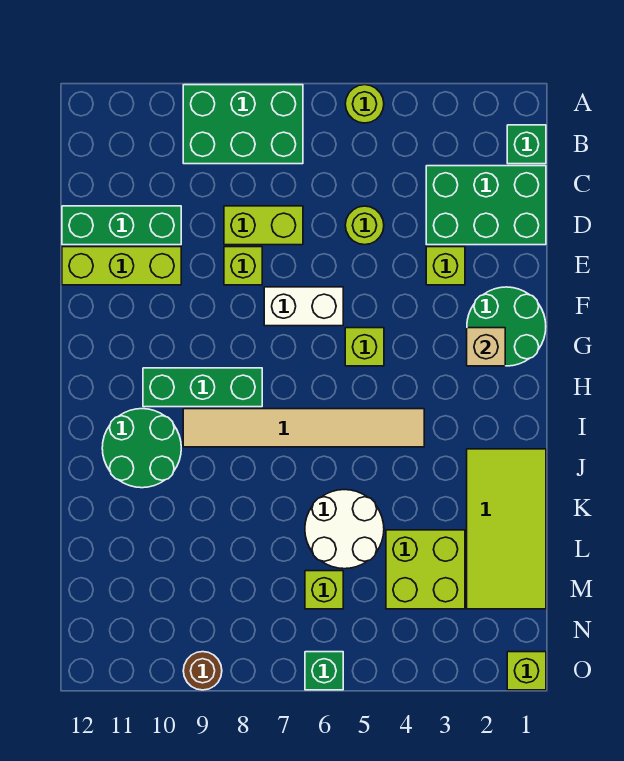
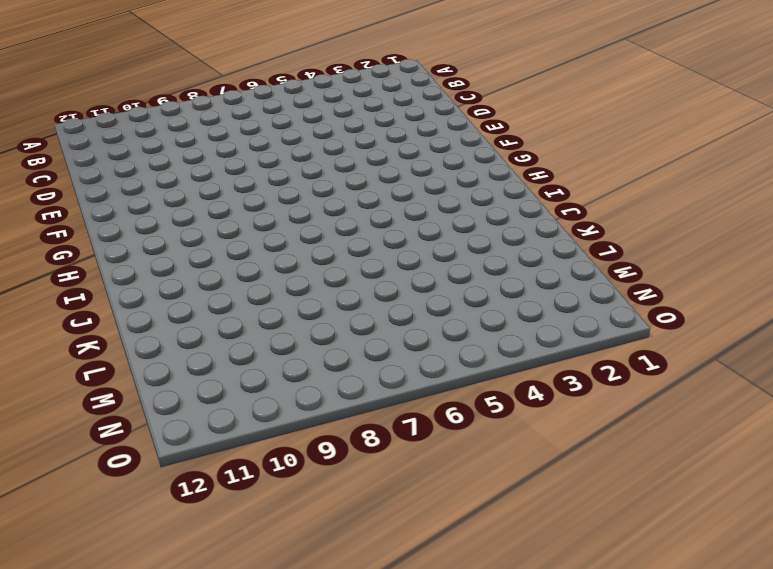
none -> lime 1x1 round brick [345,85,384,123]
none -> green 2x3 brick [183,85,303,164]
none -> green 1x1 brick [507,125,546,164]

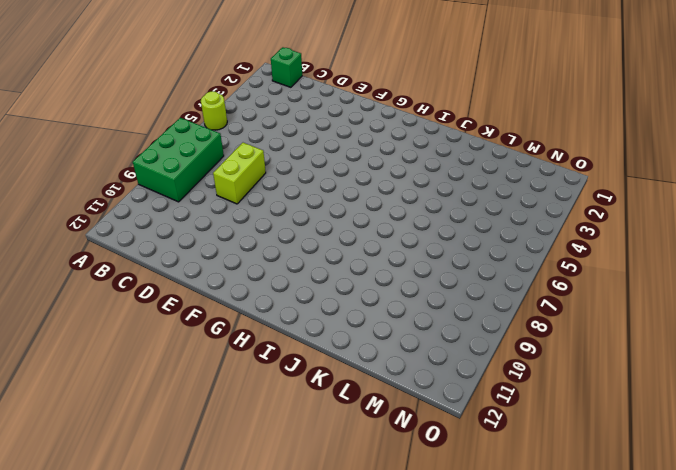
none -> green 2x3 brick [426,166,546,245]
none -> lime 1x1 round brick [345,206,384,245]
none -> green 1x3 brick [62,206,181,245]

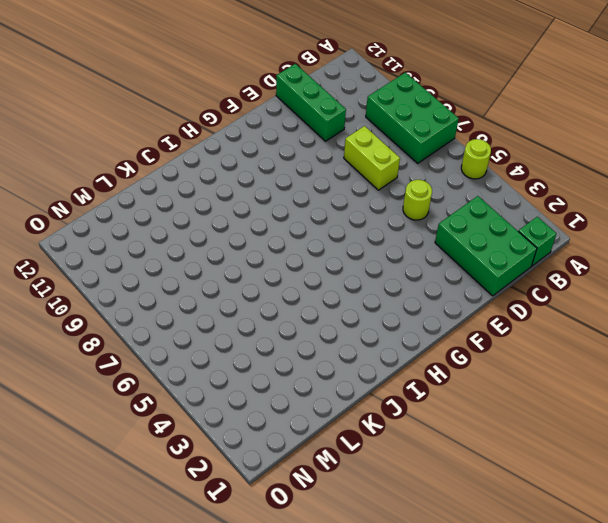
none -> lime 1x1 brick [426,247,465,285]
none -> lime 1x1 brick [224,247,262,285]
none -> lime 1x3 brick [62,247,181,285]

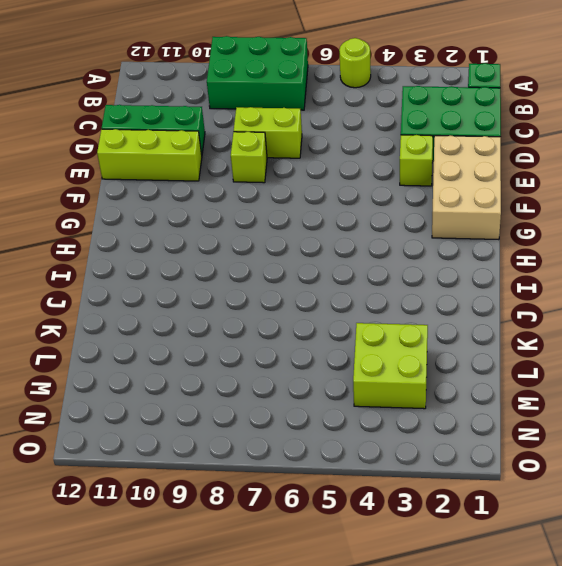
tan 2x3 brick [432,135,501,240] -> green 2x2 round brick [467,287,546,366]
none -> lime 1x1 round brick [345,206,384,245]
none -> white 1x2 brick [264,287,343,326]
none -> lime 1x1 brick [345,328,384,366]

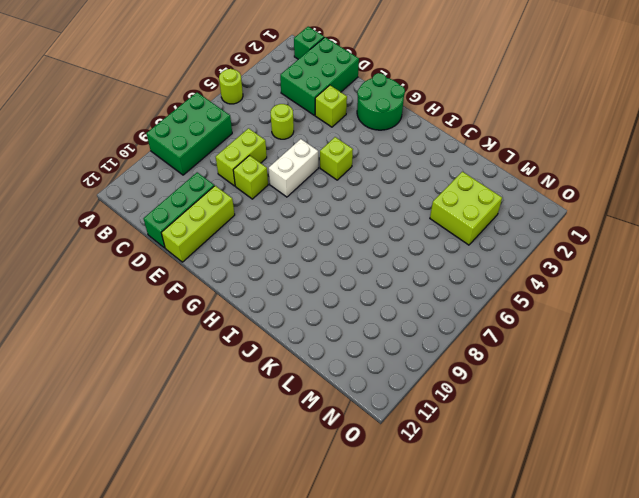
none -> green 1x3 brick [143,368,262,407]
none -> tan 1x6 tile [183,409,424,447]
none -> green 2x2 round brick [102,409,181,488]

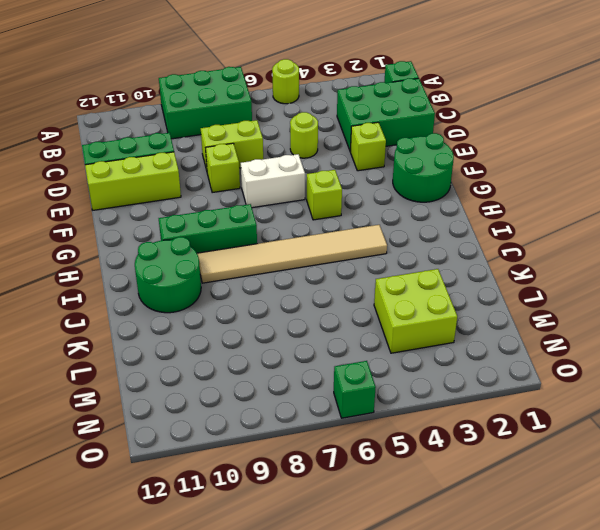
none -> lime 2x4 tile [467,449,546,609]
none -> white 2x2 round brick [305,490,384,569]
none -> lime 1x1 brick [305,571,343,609]

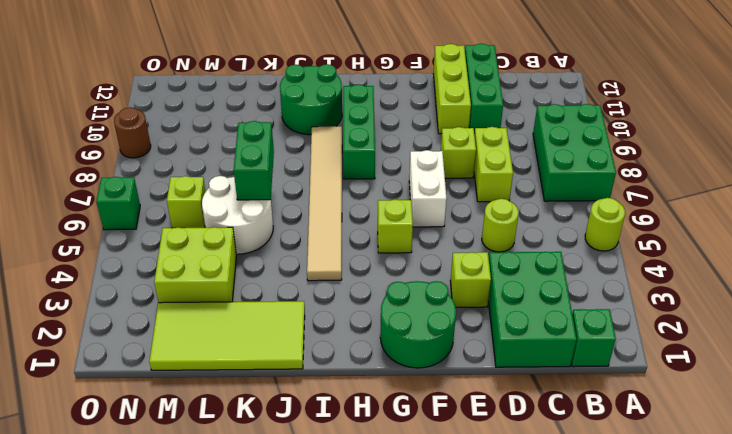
green 1x2 brick [234,121,274,200] -> none
none -> lime 1x1 brick [507,652,546,690]
none -> tan 1x1 brick [467,328,505,366]

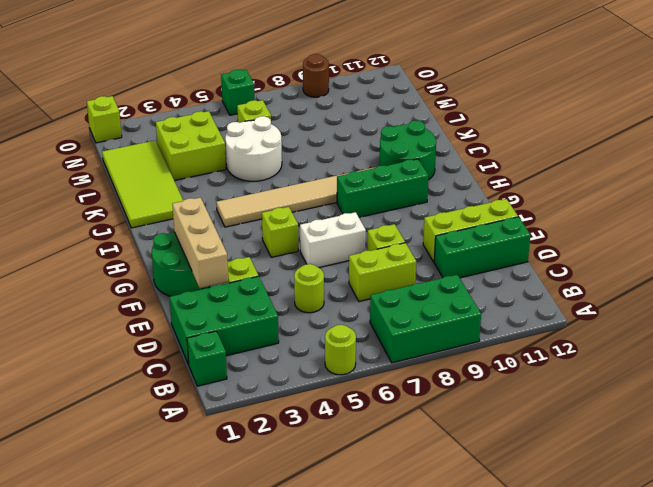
tan 1x3 brick [172,197,228,288] -> tan 1x1 brick [467,328,505,366]

